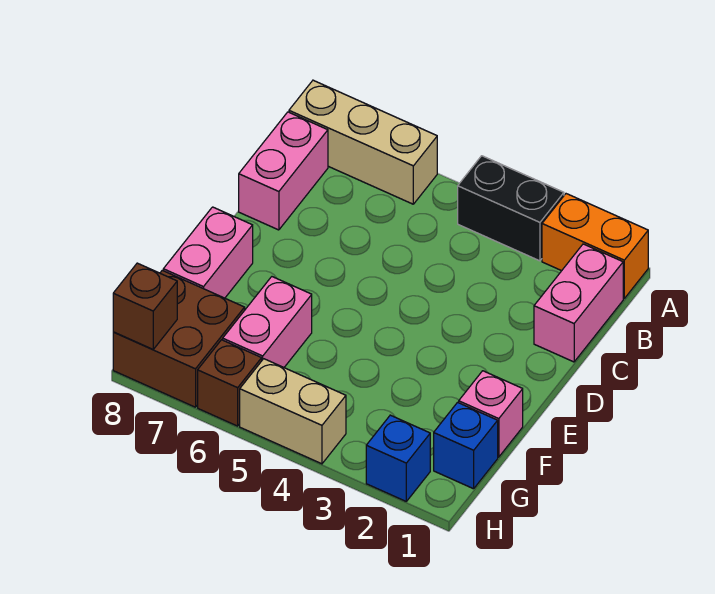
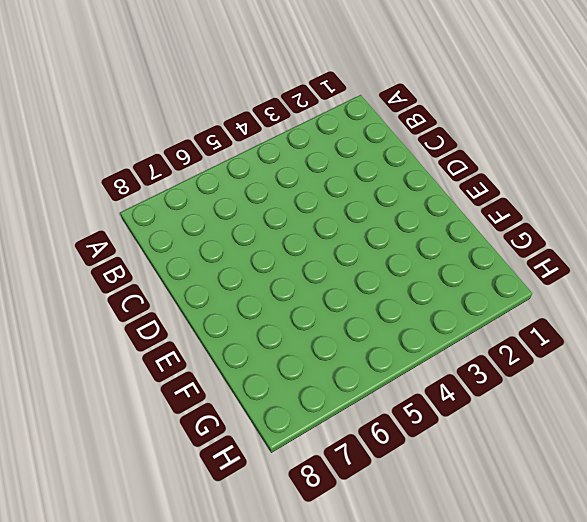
none -> orange 1x2 brick [542,194,648,298]
none -> black 1x2 brick [458,156,564,261]
none -> tan 1x3 brick [289,80,437,204]

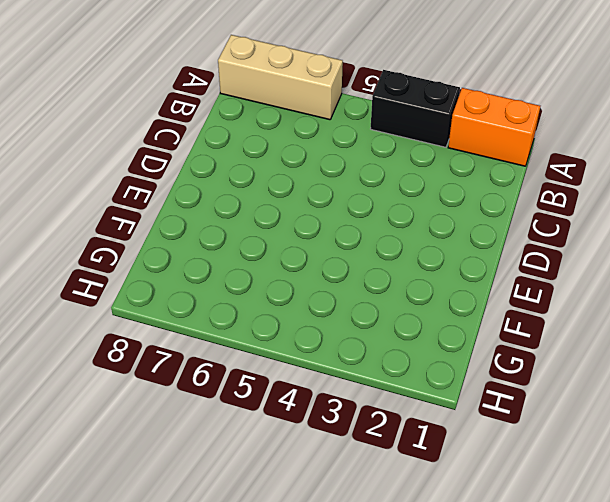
none -> pink 1x2 brick [534,244,623,362]
none -> pink 1x2 brick [239,112,328,230]
none -> pink 1x2 brick [163,207,253,298]

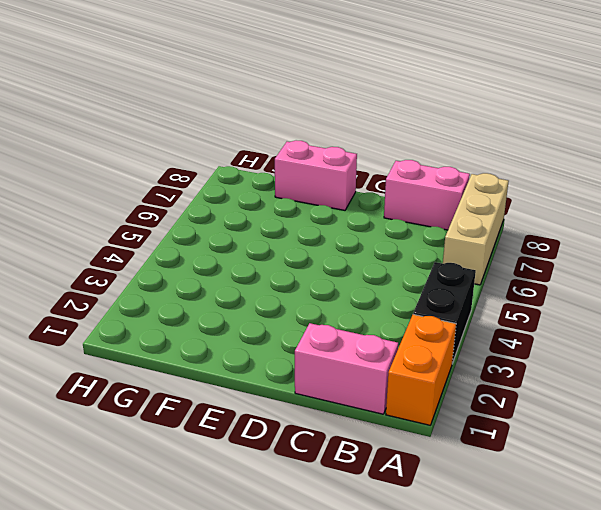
none -> pink 1x1 brick [459,371,523,457]
none -> pink 1x2 brick [223,277,312,367]
none -> blue 1x1 brick [434,402,498,489]

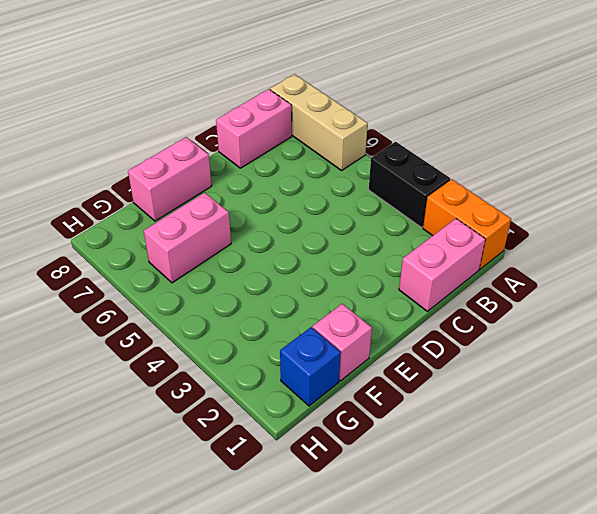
none -> brown 2x2 brick [113,270,245,407]
none -> blue 1x1 brick [366,415,430,501]
none -> tan 1x2 brick [240,359,346,464]

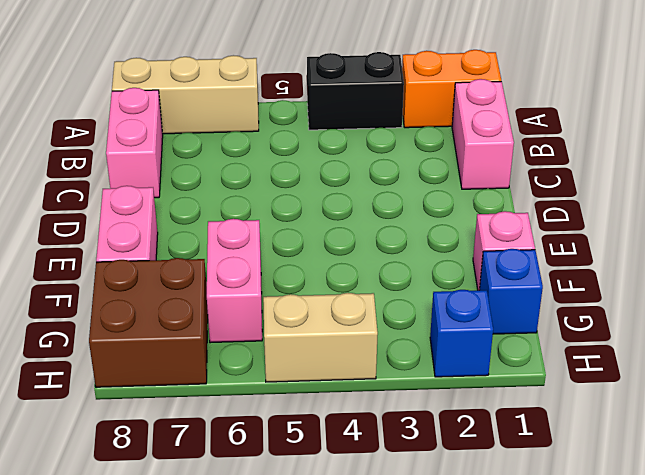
none -> brown 1x1 brick [198,340,262,426]
none -> brown 1x1 brick [113,263,177,349]

